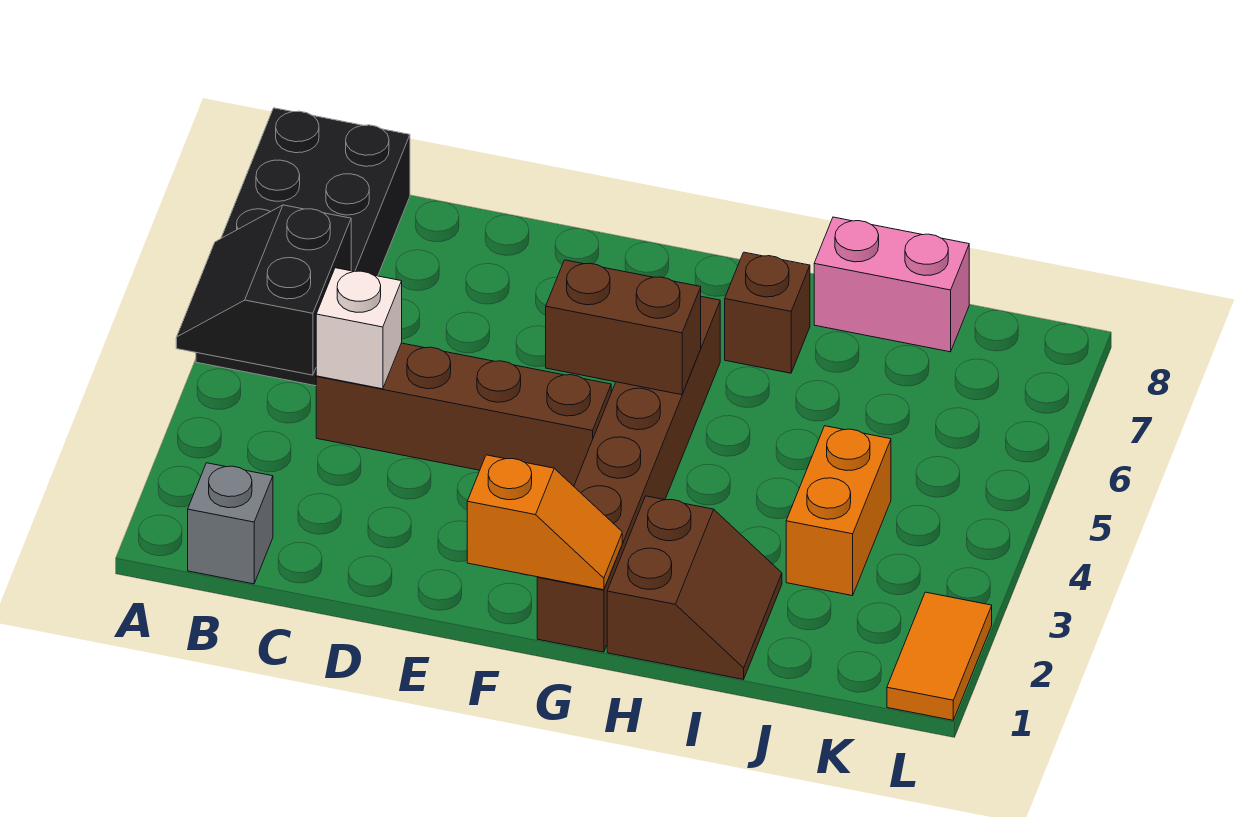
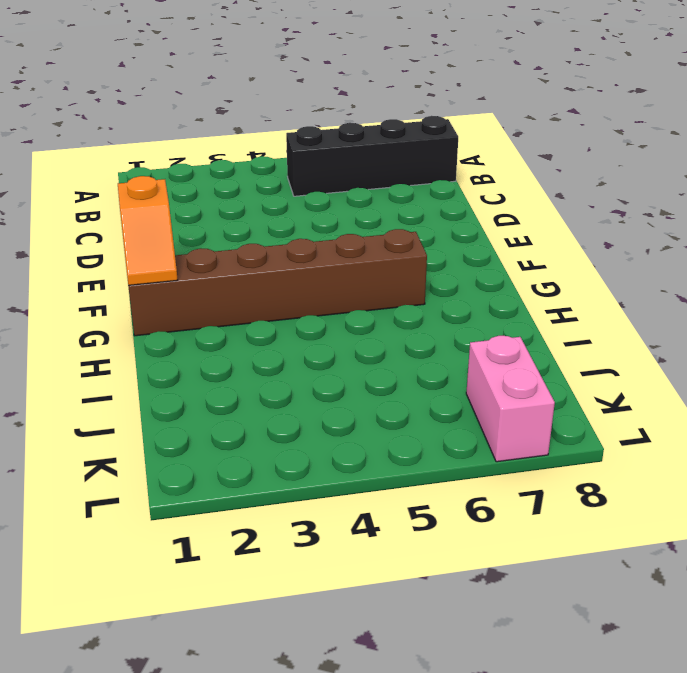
black 1x4 brick [286,116,458,196] -> black 2x4 brick [196,108,410,386]
pink 1x2 brick [466,336,555,462] -> pink 1x2 brick moved to [814,217,969,352]
none -> grey 1x1 brick [188,463,273,584]
none -> brown 1x4 brick [316,343,611,486]
none -> brown 2x2 slope [607,496,782,679]

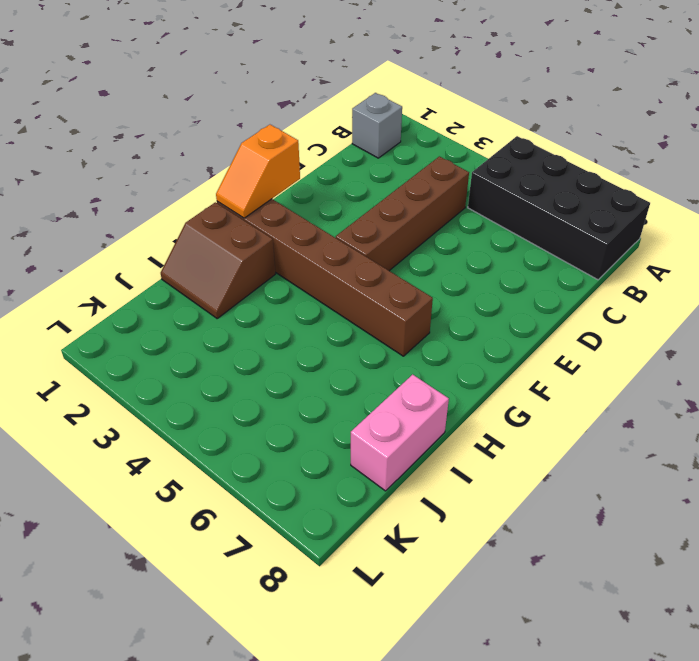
none -> brown 1x1 brick [725,252,810,373]
none -> orange 1x2 brick [786,426,891,596]
none -> orange 1x2 tile [887,592,992,720]

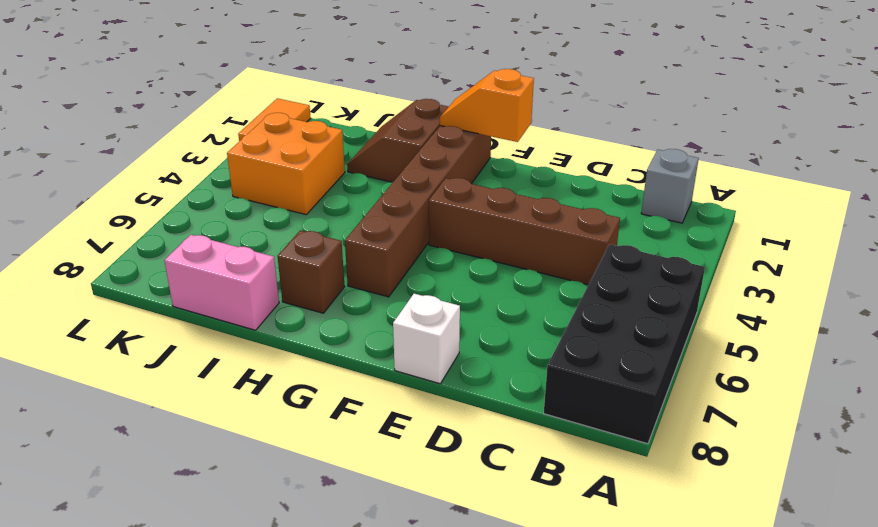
white 1x1 brick [393,294,460,384] -> white 1x1 brick moved to [316,268,402,389]
orange 2x2 brick [227,113,345,215] -> orange 1x2 brick [786,426,891,596]
none -> black 2x2 slope [176,205,351,375]
none -> brown 1x2 brick [546,260,701,395]

